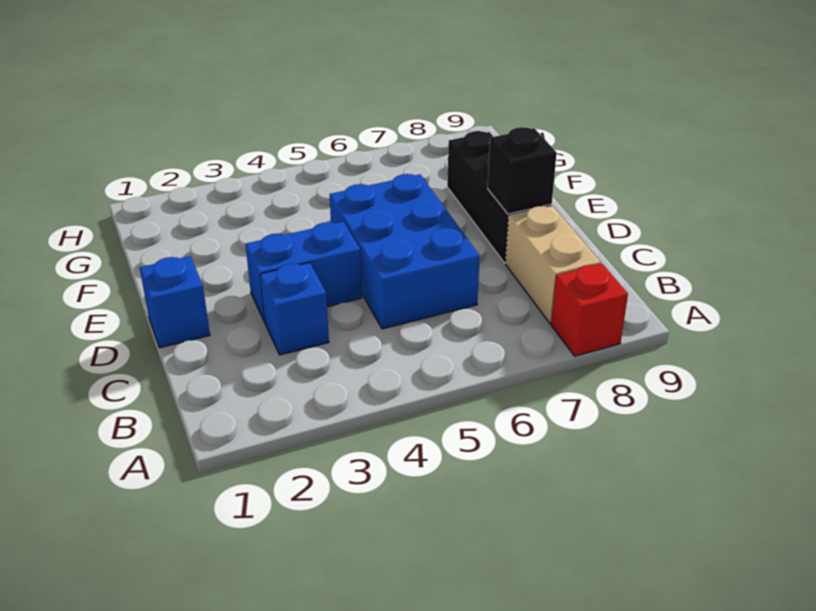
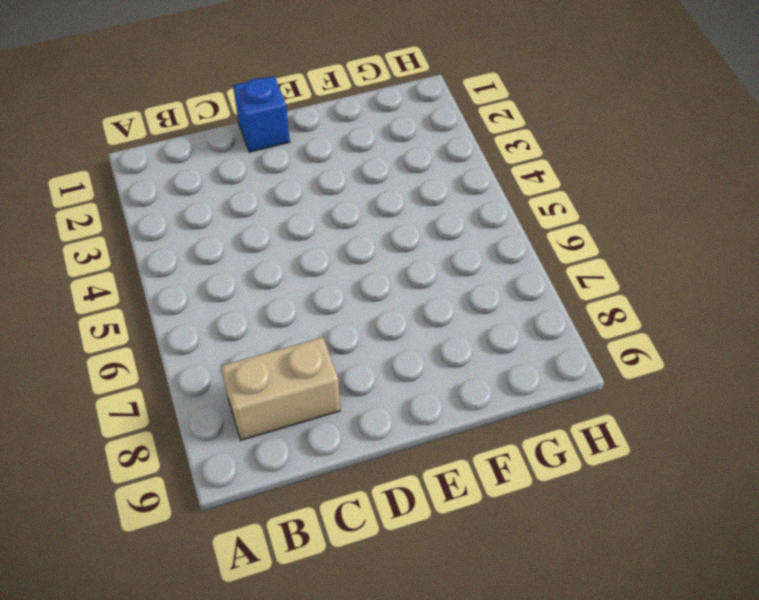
none -> red 1x1 brick [551,264,628,356]
none -> blue 1x1 brick [260,262,329,355]

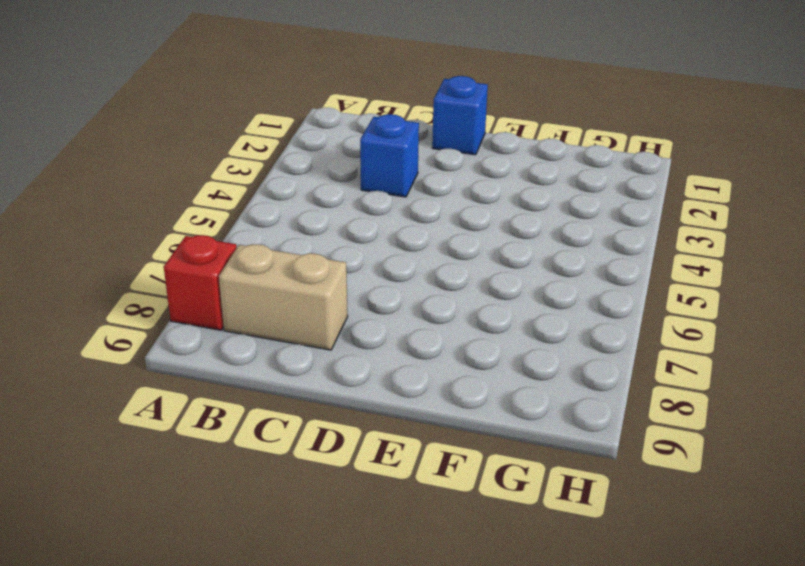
none -> blue 2x3 brick [330,174,480,329]
none -> blue 1x2 brick [246,222,362,322]

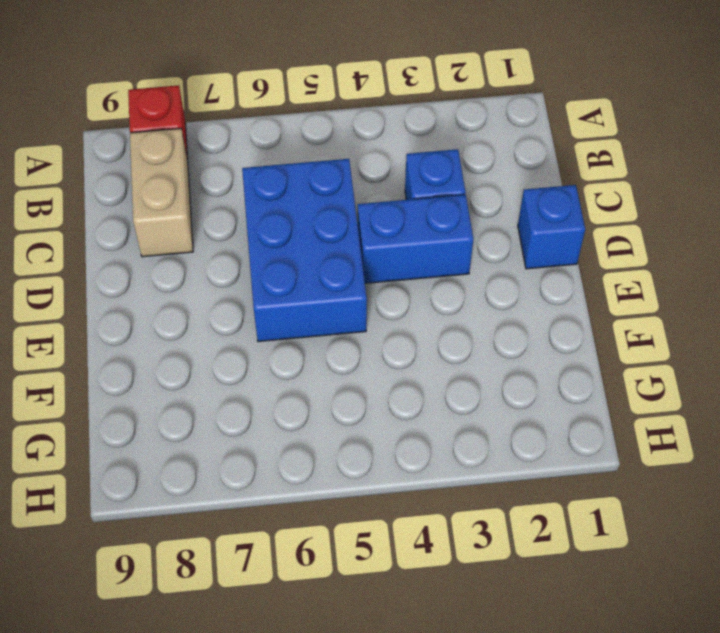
none -> black 1x3 brick [447,131,552,263]
none -> black 1x1 brick [488,127,557,214]

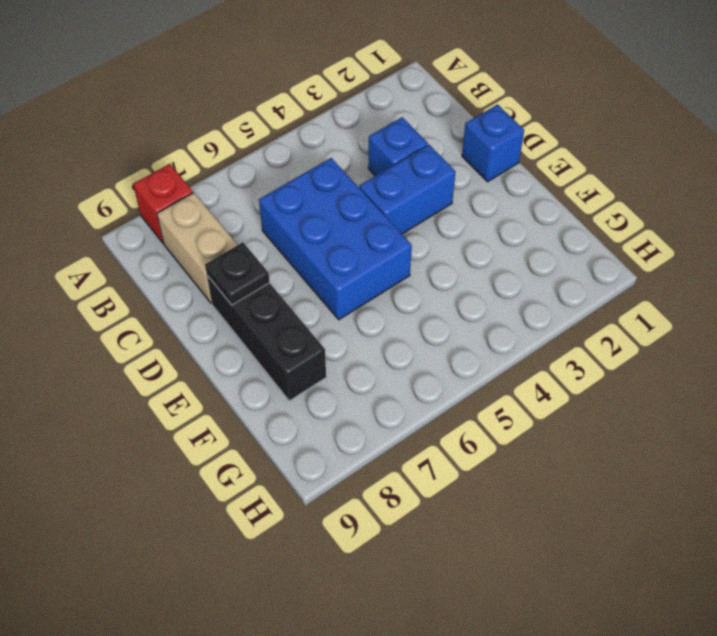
black 1x1 plate [205,242,270,305] -> black 1x1 brick [488,127,557,214]

